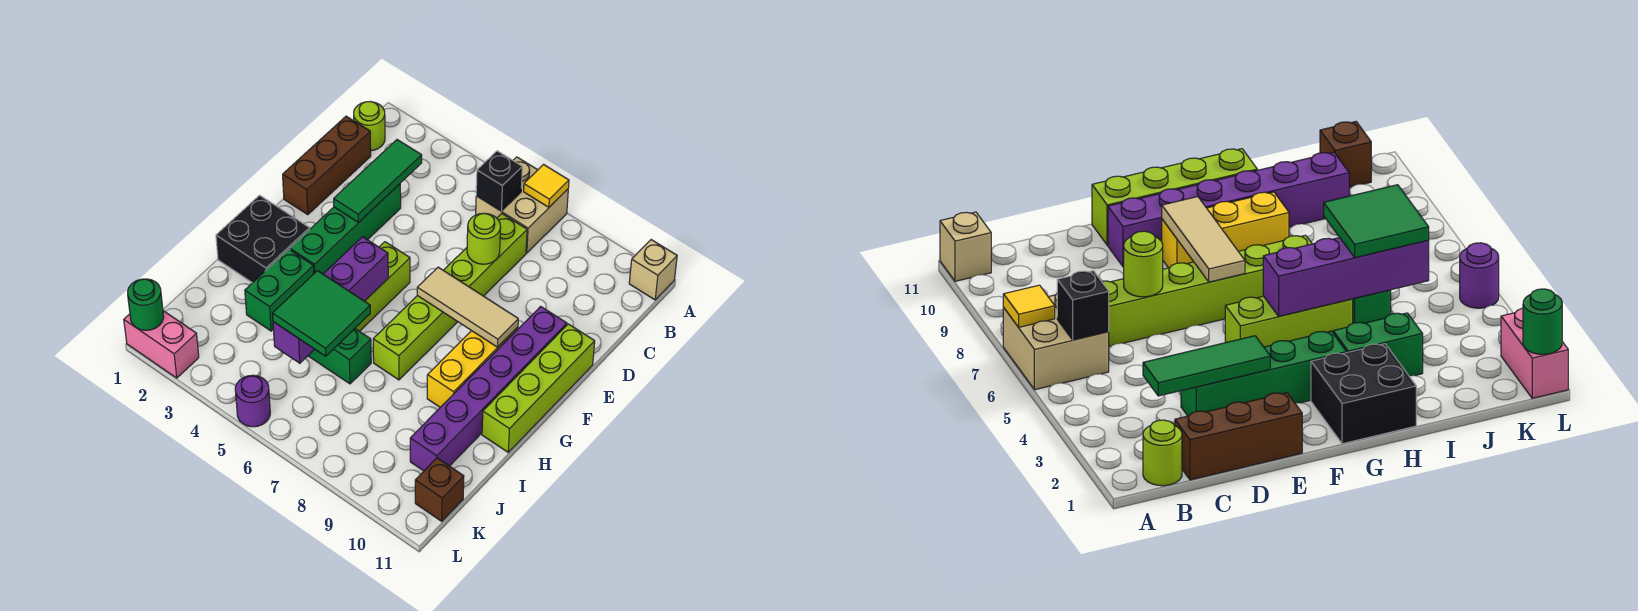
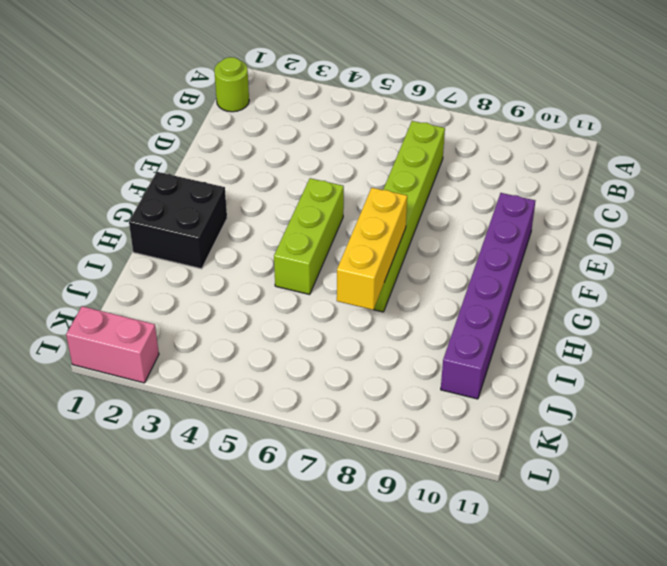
yellow 1x3 brick [337,188,407,310] -> yellow 1x3 brick moved to [427,327,518,407]
none -> tan 2x2 brick [476,157,568,253]
none -> tan 1x1 brick [629,240,677,300]
none -> brown 1x3 brick [283,116,371,215]

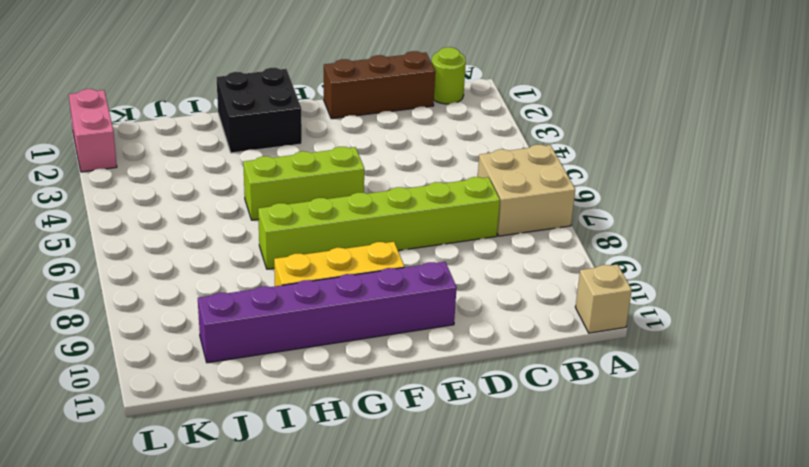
none -> green 1x4 brick [290,184,401,274]
none -> lime 1x4 brick [482,324,595,452]
none -> green 1x2 brick [245,249,314,331]

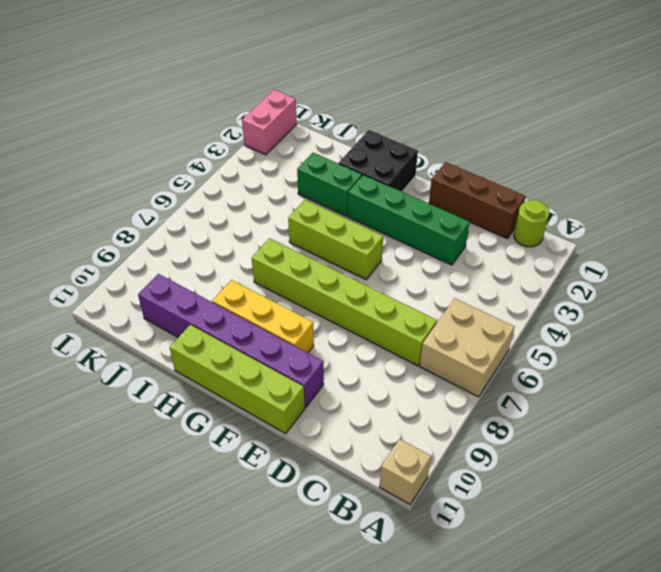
none -> green 1x2 brick [308,329,371,384]
none -> brown 1x1 brick [415,458,464,521]
none -> purple 1x1 round brick [235,375,270,427]

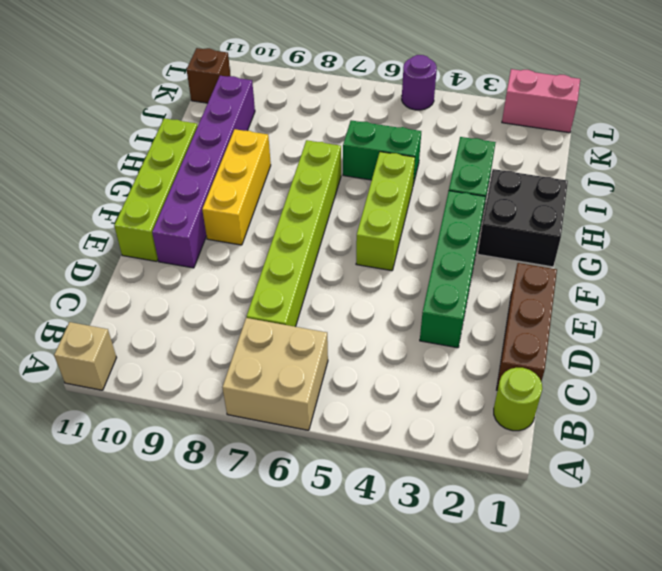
none -> yellow 1x1 tile [524,165,569,207]
none -> black 1x1 brick [476,151,522,211]
none -> green 1x3 tile [334,140,422,222]

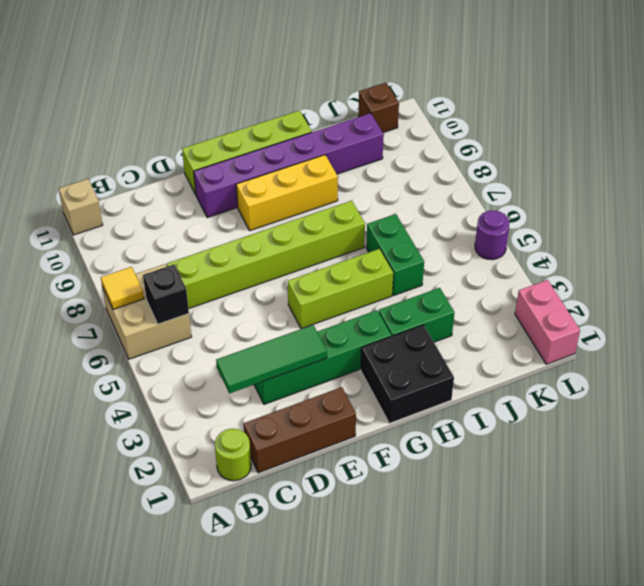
none -> lime 1x1 round brick [467,213,501,264]
none -> tan 1x3 tile [417,267,518,347]
none -> purple 1x4 brick [273,237,388,363]

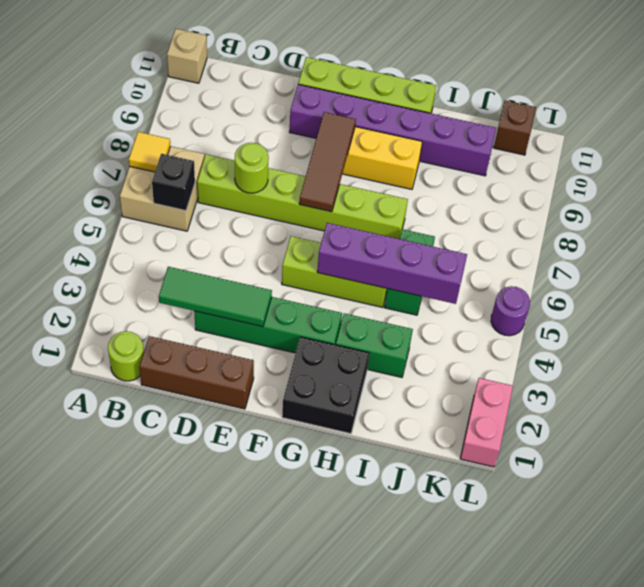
brown 1x3 tile [299,112,356,212] -> tan 1x3 tile [417,267,518,347]
none -> green 1x1 round brick [128,279,164,330]
none -> green 2x2 tile [273,271,370,356]

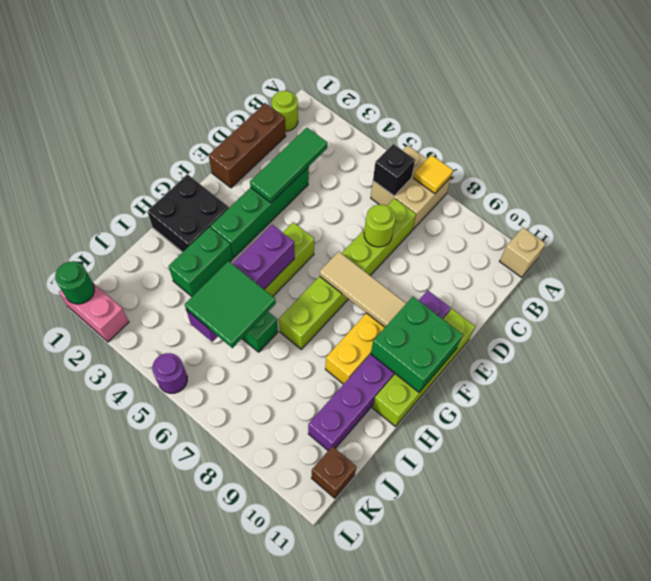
green 2x2 brick [371,297,463,392] -> none

